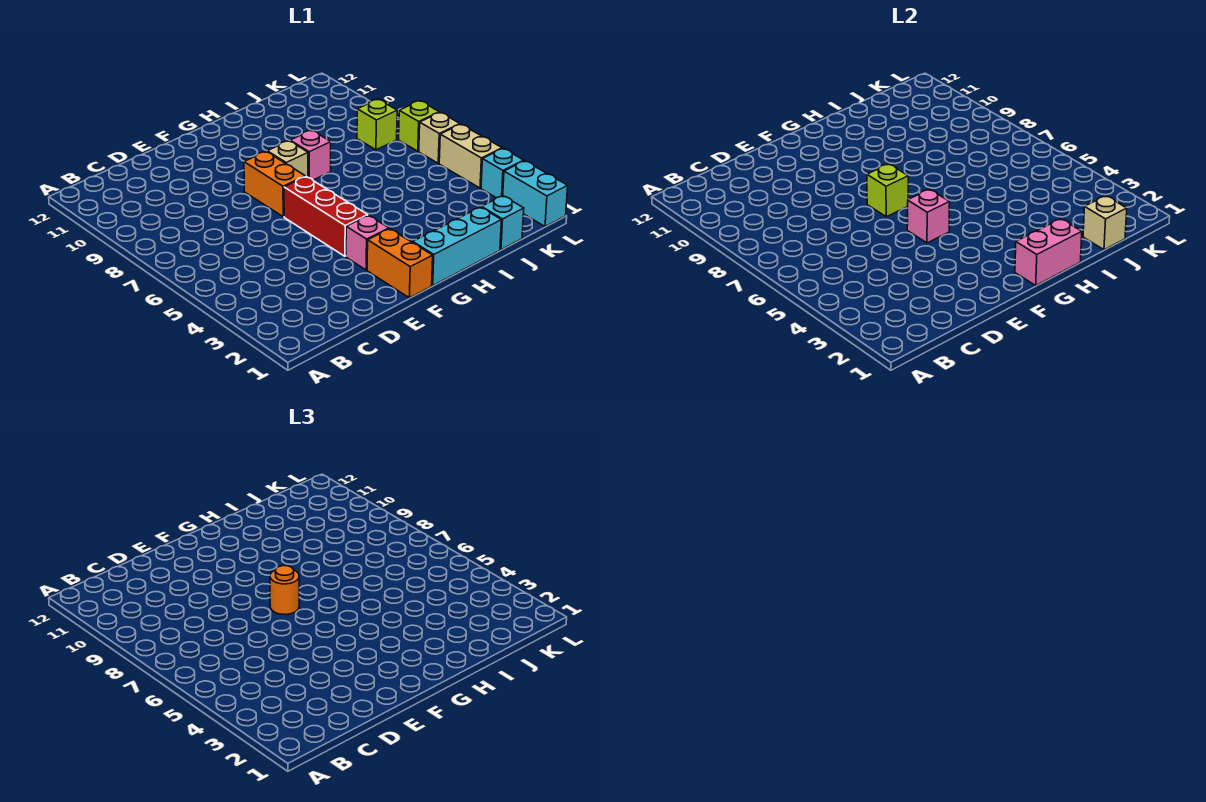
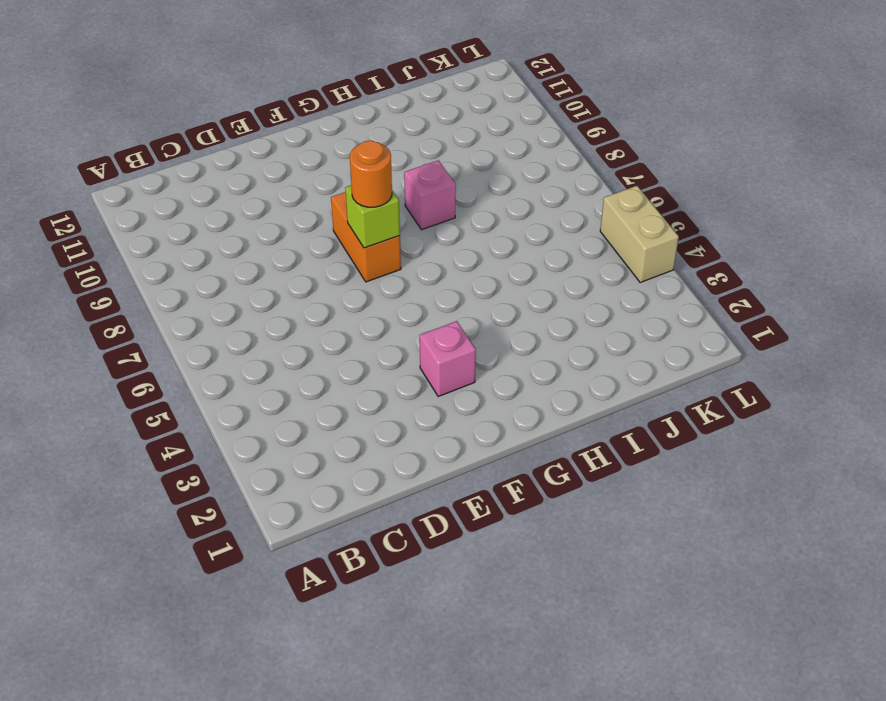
none -> orange 1x2 brick [367,229,433,298]
none -> red 1x3 brick [284,177,368,256]
none -> cyan 1x3 brick [413,207,501,285]

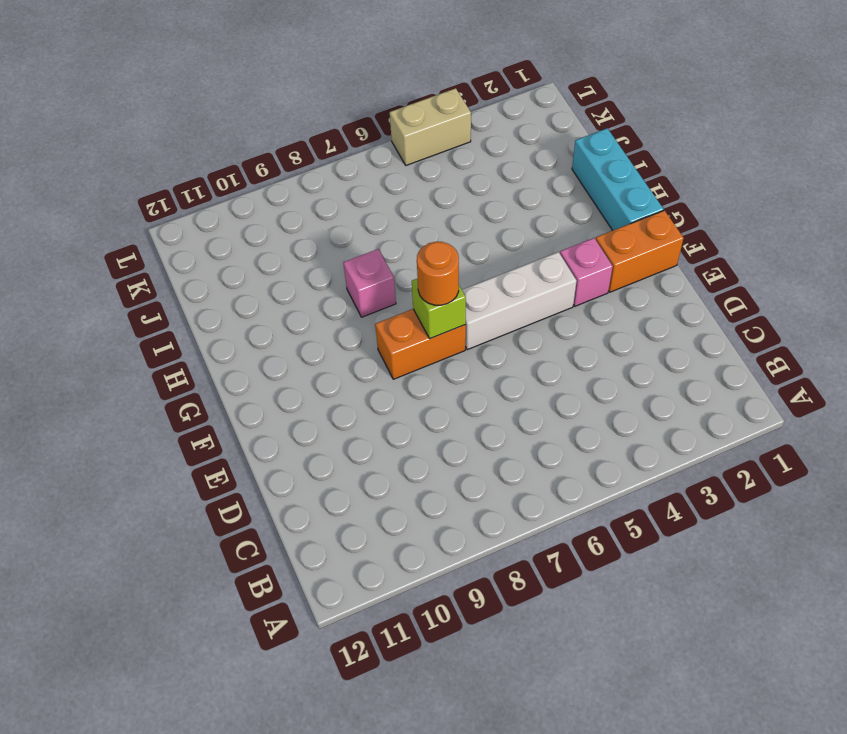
white 1x3 brick [462,252,576,350] -> red 1x3 brick [284,177,368,256]
none -> tan 1x1 brick [267,141,308,177]
none -> cyan 1x1 brick [481,196,524,250]
none -> lime 1x1 brick [357,100,397,150]

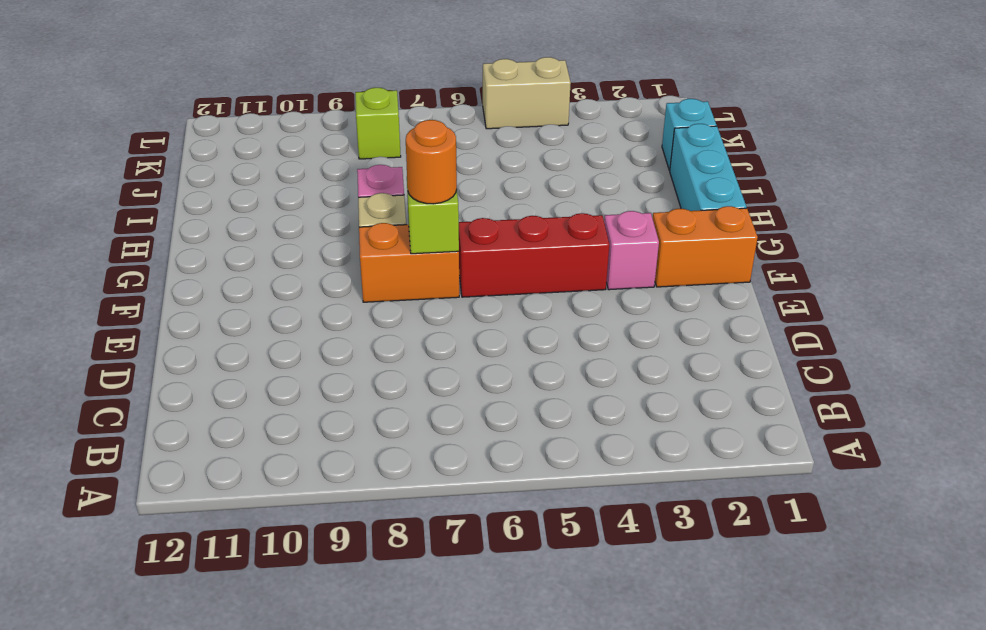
none -> cyan 1x2 brick [503,161,568,226]
none -> cyan 1x1 brick [481,149,524,198]
none -> tan 1x1 brick [419,112,460,163]

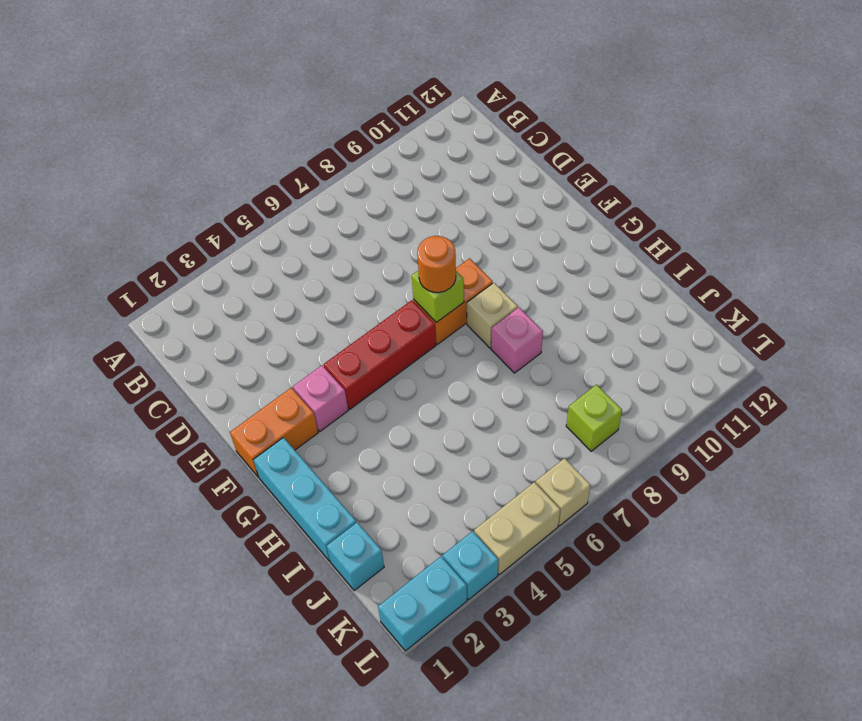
none -> lime 1x1 brick [399,101,439,151]
none -> pink 1x1 brick [907,189,950,243]
none -> pink 1x2 brick [1015,219,1082,285]

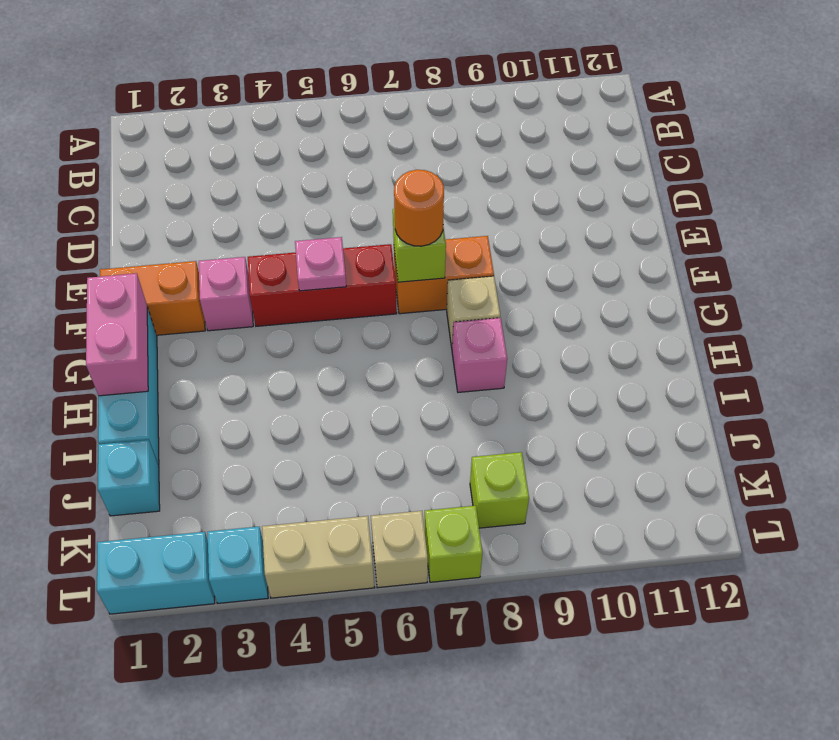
pink 1x1 plate [295,237,346,291] -> pink 1x1 brick [907,189,950,243]
none -> tan 1x1 brick [1083,196,1127,250]

